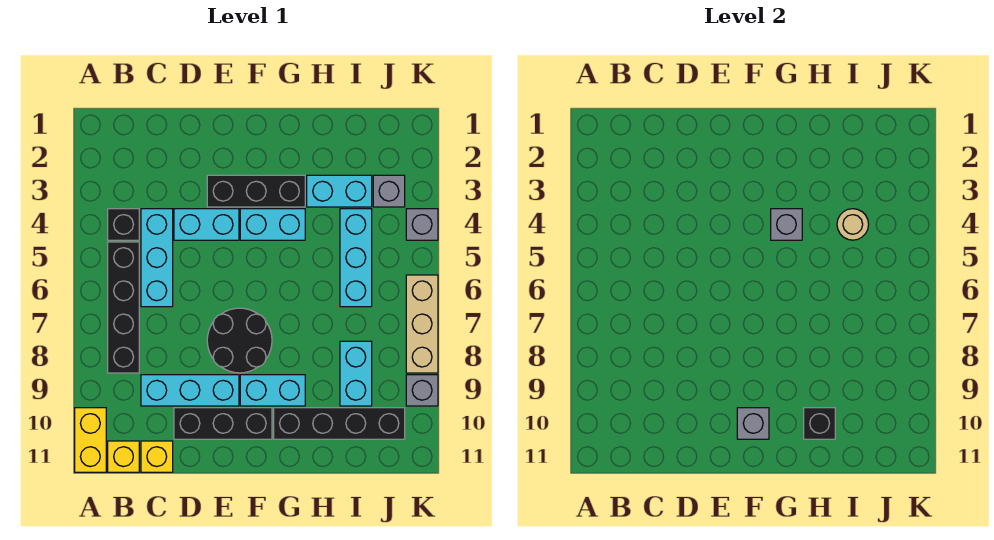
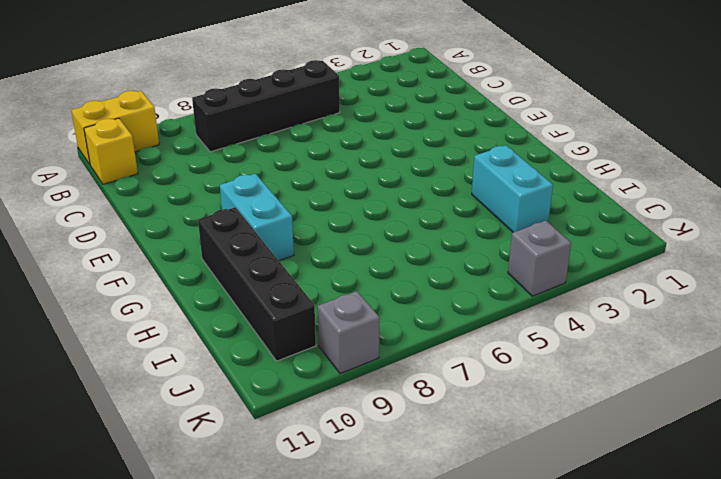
none -> black 1x1 brick [108,209,139,240]
none -> cyan 1x3 brick [141,209,173,307]
none -> cyan 1x3 brick [141,375,239,406]

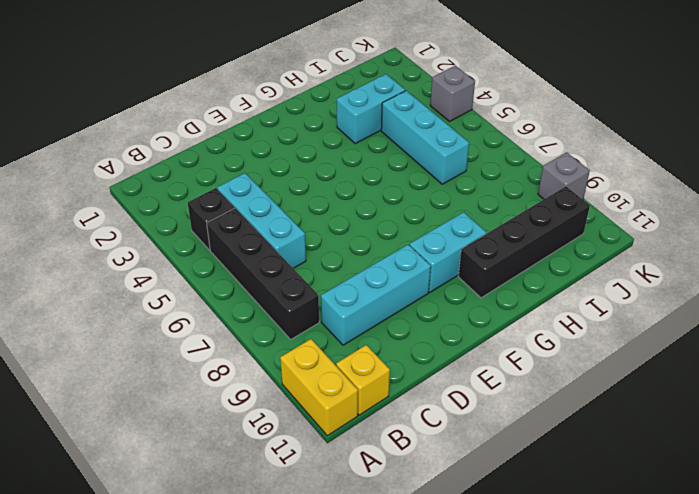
none -> yellow 1x1 brick [141,441,173,472]
none -> cyan 1x2 brick [174,209,239,240]
none -> black 1x3 brick [174,408,272,439]

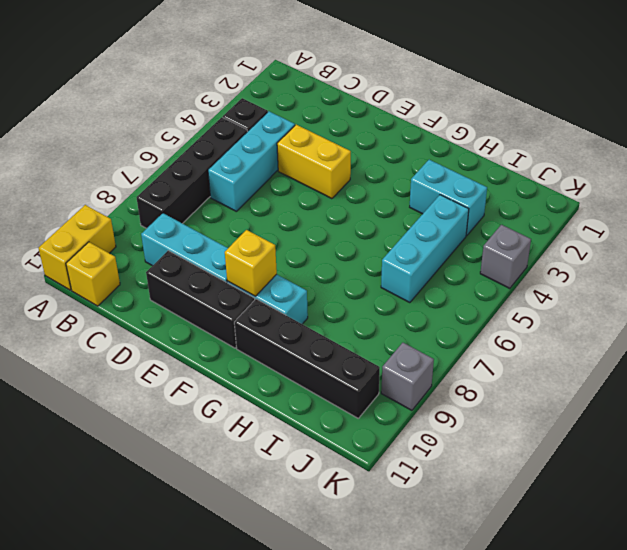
yellow 1x2 brick [277,125,351,199] -> cyan 1x2 brick [174,209,239,240]
yellow 1x1 brick [225,230,277,296] -> yellow 1x1 brick moved to [141,441,173,472]
none -> black 1x3 brick [207,175,305,207]
none -> black 2x2 round brick [207,308,272,373]
none -> cyan 1x2 brick [240,209,305,240]

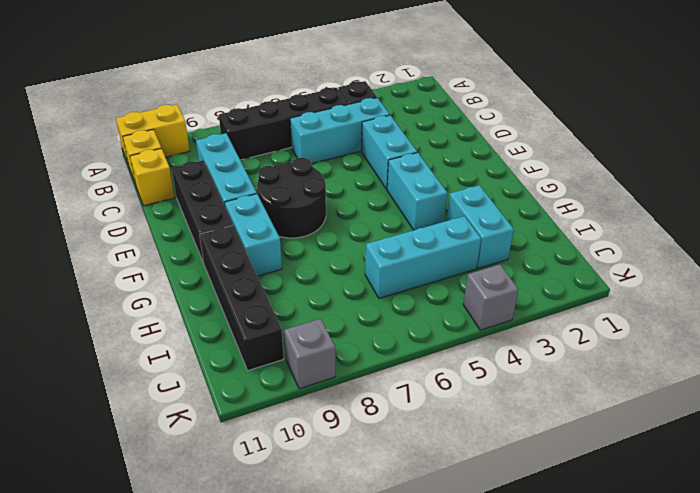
none -> black 1x3 brick [207,175,305,207]
none -> cyan 1x2 brick [340,341,372,406]
none -> grey 1x1 brick [373,175,405,207]

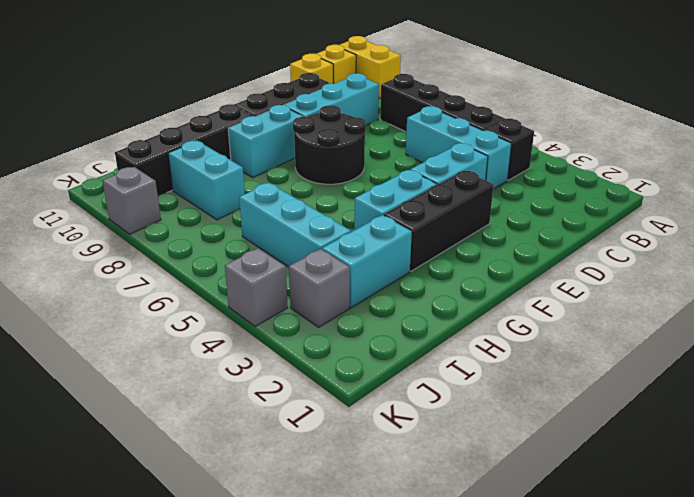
none -> tan 1x3 brick [406,275,438,373]
none -> grey 1x1 brick [737,408,769,439]
none -> grey 1x1 brick [771,209,802,240]

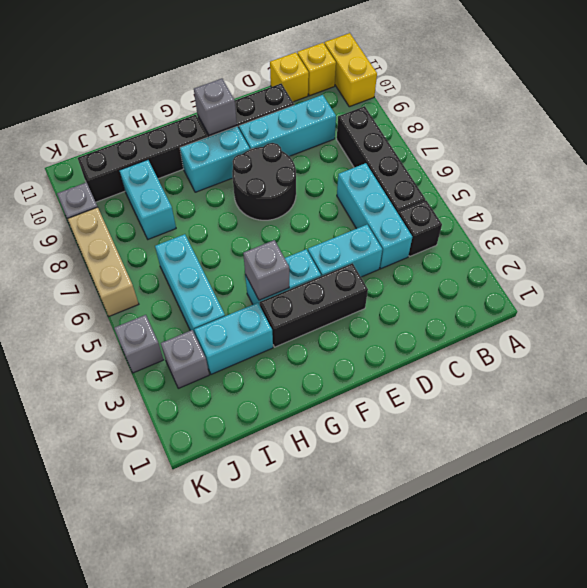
none -> black 1x1 brick [804,408,835,439]
none -> tan 1x1 round brick [837,209,869,240]

